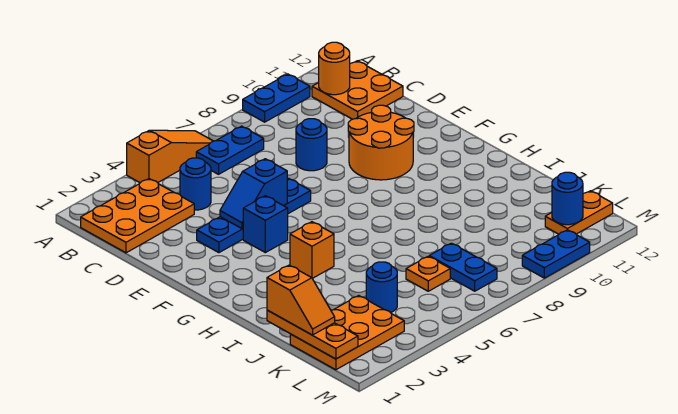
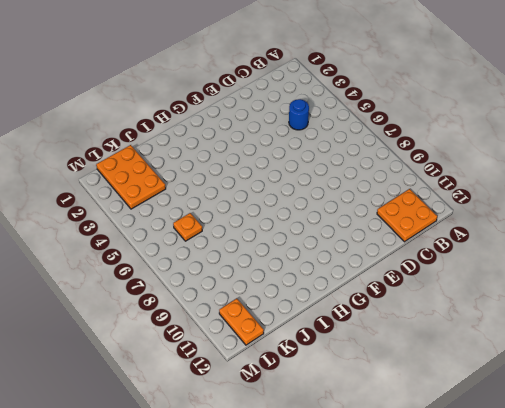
none -> orange 1x3 slope [127,130,213,183]
none -> blue 1x2 plate [243,74,310,122]
none -> orange 2x3 plate [81,179,194,253]

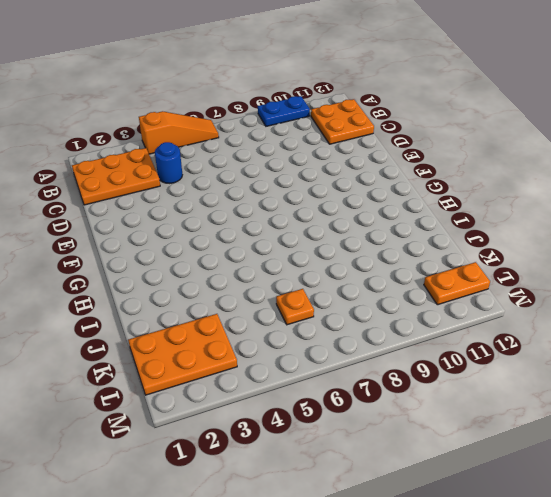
none -> blue 1x2 plate [196,126,264,174]
none -> blue 1x1 round brick [296,119,327,171]
none -> blue 1x4 plate [197,178,311,253]

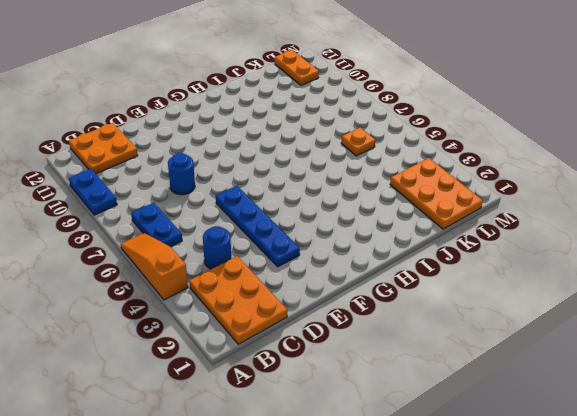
none -> orange 2x2 round brick [348,105,414,180]
none -> blue 1x1 brick [243,196,288,253]
none -> orange 1x1 brick [290,222,334,278]

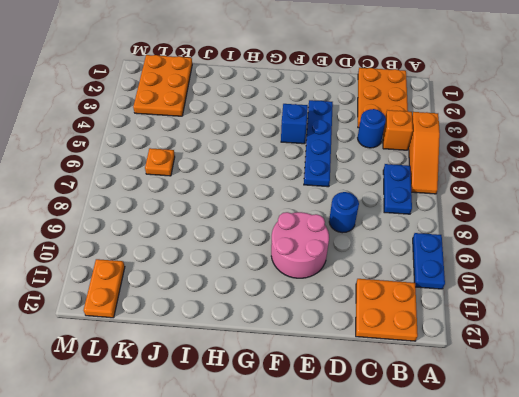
orange 1x1 brick [383,110,413,150] -> orange 1x1 brick moved to [290,222,334,278]
pink 2x2 round brick [271,212,329,278] -> orange 2x2 round brick [348,105,414,180]
none -> blue 1x1 round brick [366,262,397,313]
none -> blue 1x2 plate [429,243,497,291]
none -> blue 1x2 plate [522,230,590,278]

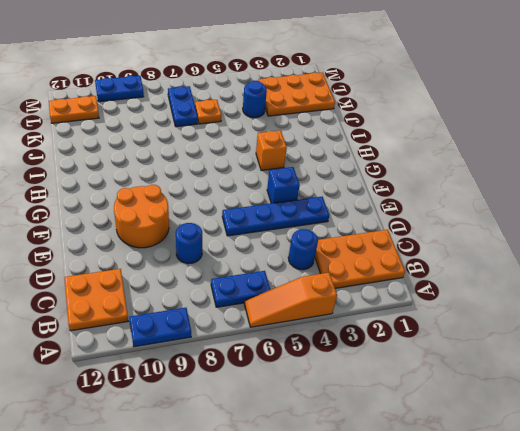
none -> orange 1x1 round brick [319,42,350,95]
none -> blue 1x2 slope [220,159,287,229]
none -> orange 1x3 plate [267,310,358,359]

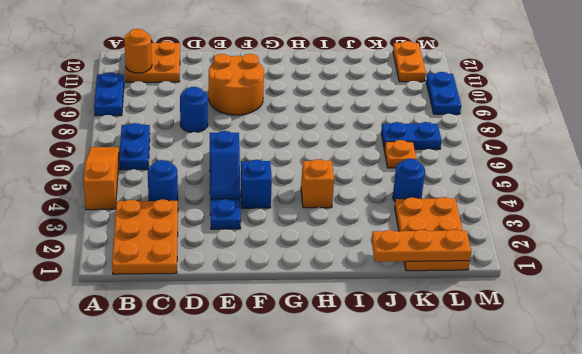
none -> blue 1x1 round brick [552,172,583,225]
none -> orange 1x2 slope [267,265,335,335]

